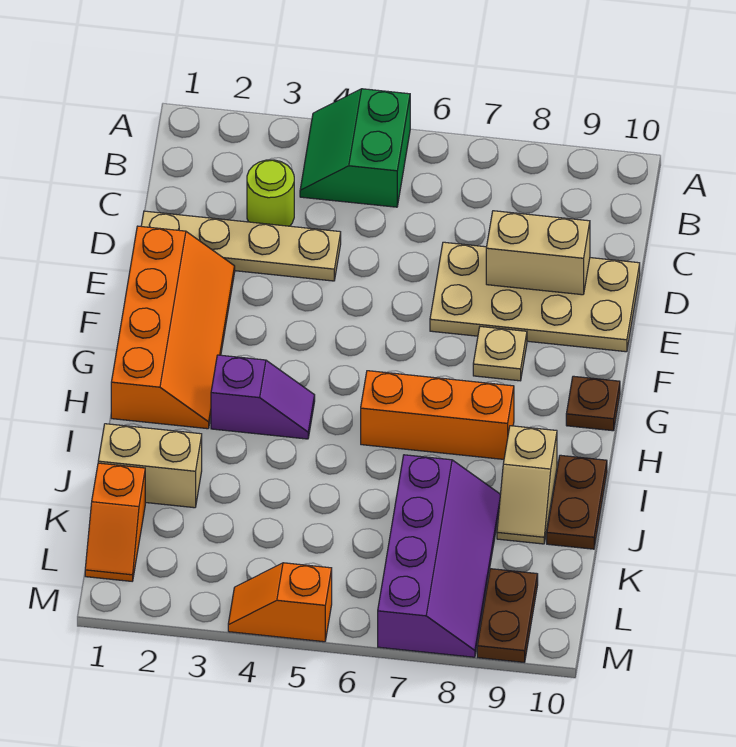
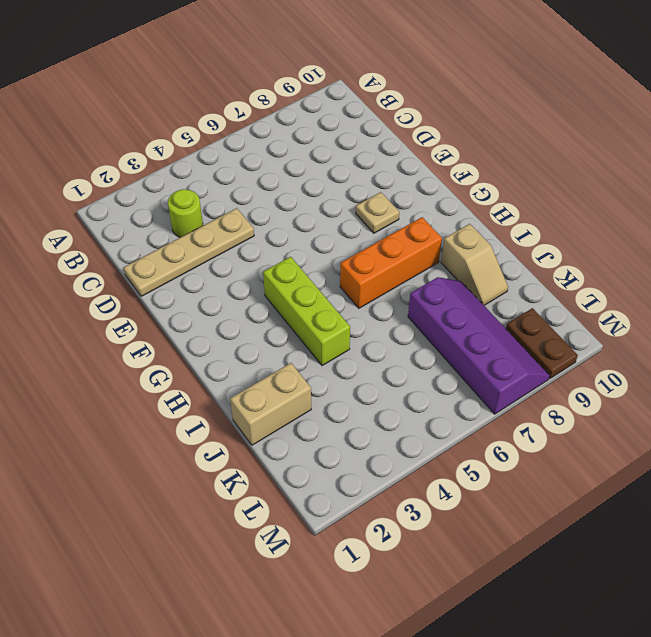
lime 1x3 brick [263,257,350,366] -> purple 1x2 slope [211,355,315,439]
none -> green 2x2 slope [300,89,410,207]
none -> tan 2x4 plate [430,242,640,352]
none -> orange 2x4 slope [111,226,235,429]

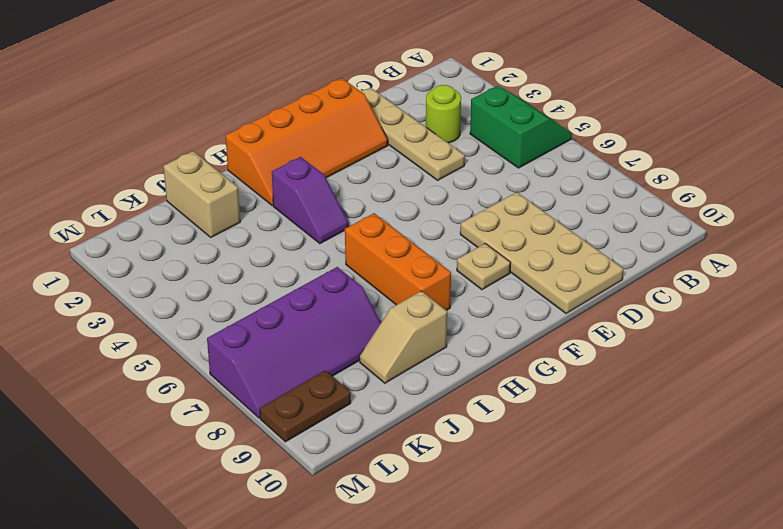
green 2x2 slope [470,86,572,168] -> green 2x2 slope turned to [300,89,410,207]
none -> brown 1x1 plate [566,376,620,431]
none -> brown 1x2 plate [547,455,607,549]
none -> orange 1x2 slope [85,463,145,581]

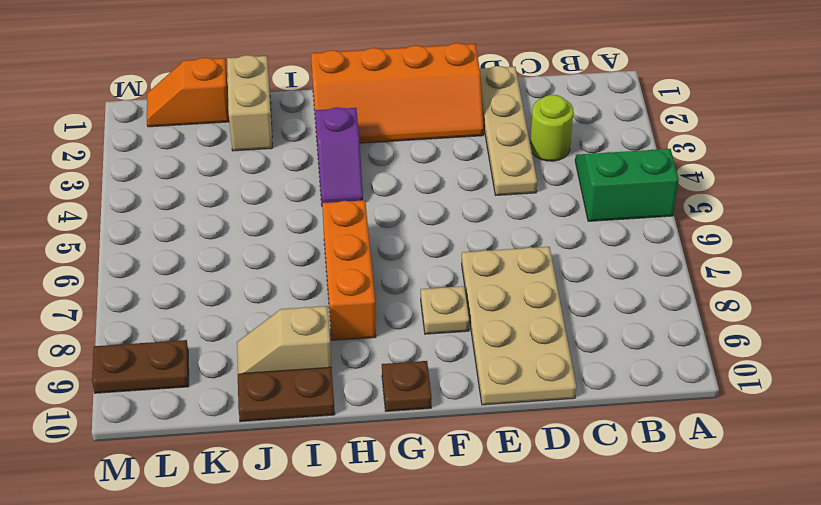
none -> purple 2x4 slope [378,455,500,657]
none -> orange 1x2 slope [228,563,332,642]
none -> tan 1x2 brick [486,211,590,295]

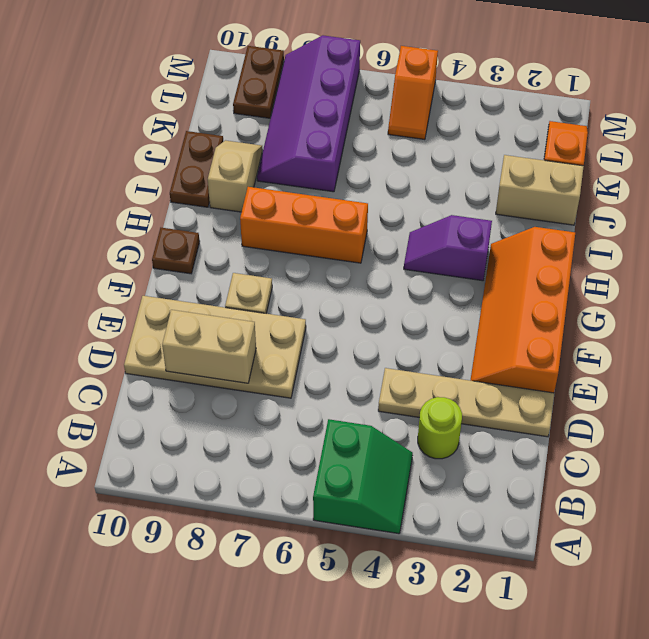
orange 1x2 slope [388,46,438,140] -> orange 1x2 slope turned to [228,563,332,642]

